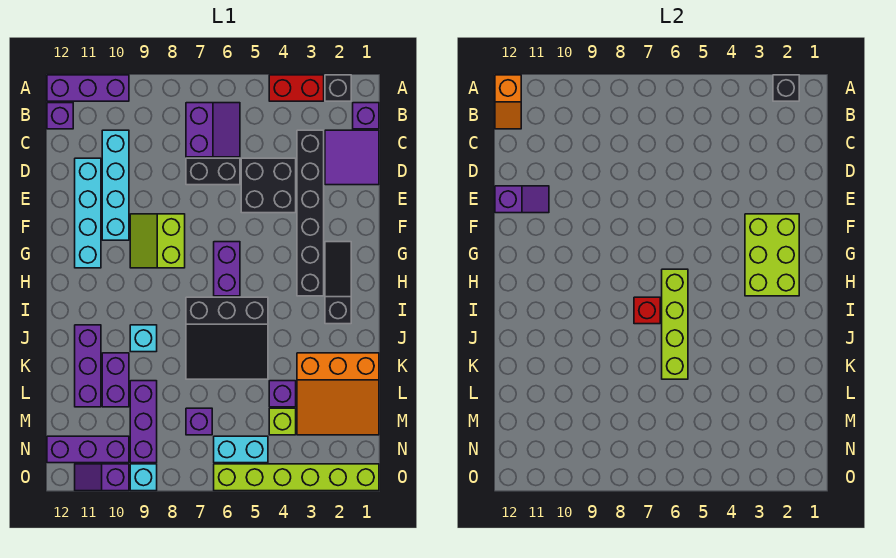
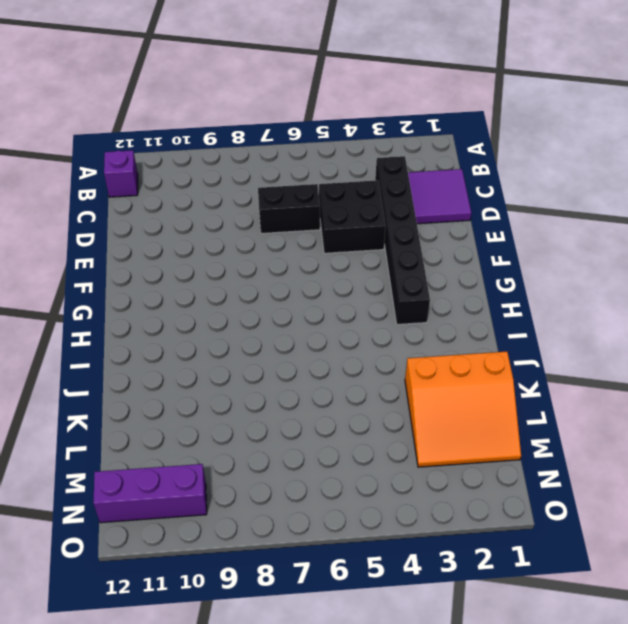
none -> black 1x1 brick [325,75,351,101]
none -> red 1x2 brick [269,75,324,101]
none -> purple 1x3 brick [47,75,129,101]
none -> purple 1x1 brick [353,103,379,129]

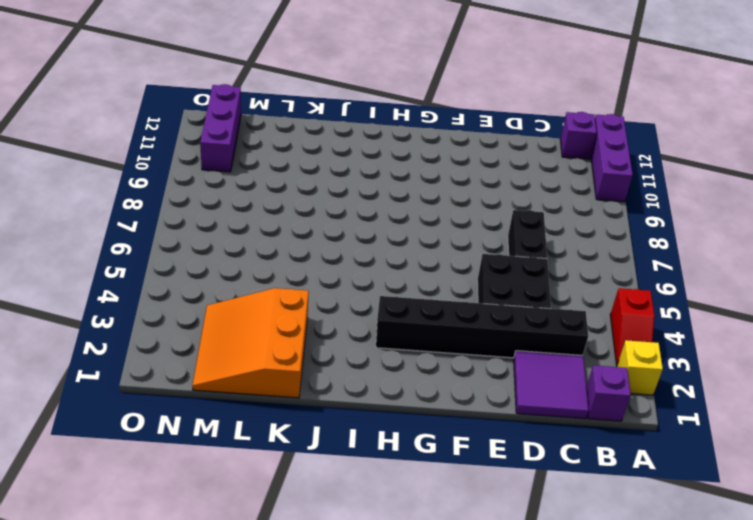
yellow 1x1 brick [617,340,663,395] -> black 1x1 brick [325,75,351,101]
red 1x2 slope [610,288,655,365] -> red 1x2 brick [269,75,324,101]
none -> purple 2x2 slope [186,103,240,157]
none -> cyan 1x4 brick [102,130,129,240]
none -> cyan 1x4 brick [75,158,101,268]
none -> lime 2x2 slope [130,214,185,268]

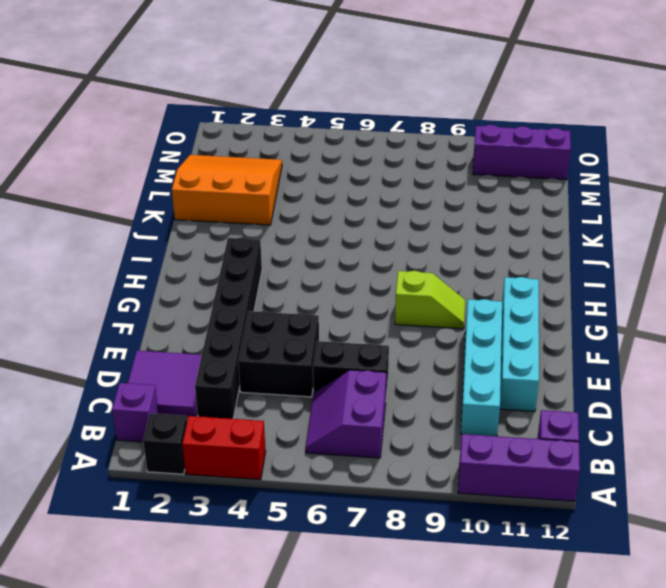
lime 1x2 slope [395,271,465,329] -> lime 2x2 slope [130,214,185,268]
none -> black 1x3 slope [325,242,351,324]
none -> purple 1x2 brick [214,242,240,296]
none -> black 3x3 slope [186,297,268,379]
none -> cyan 1x1 brick [130,325,157,352]

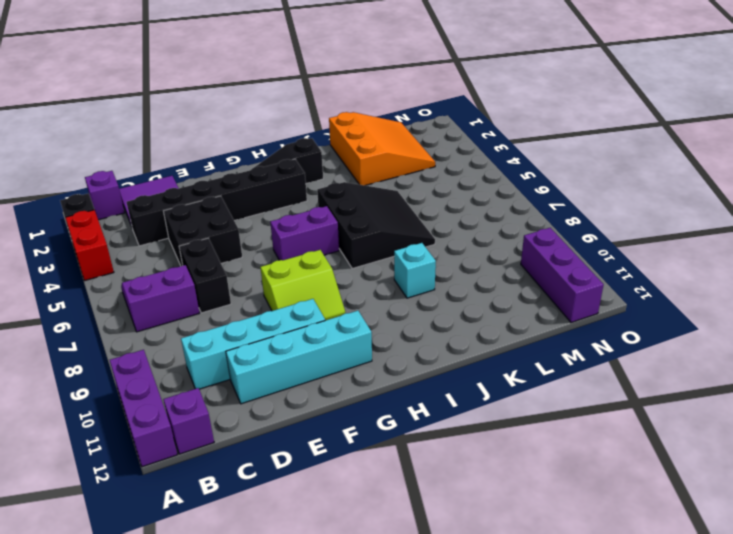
none -> purple 1x3 brick [75,325,101,407]
none -> purple 1x2 brick [102,353,129,407]
none -> purple 1x1 brick [269,381,296,407]
none -> purple 1x3 brick [130,381,157,463]

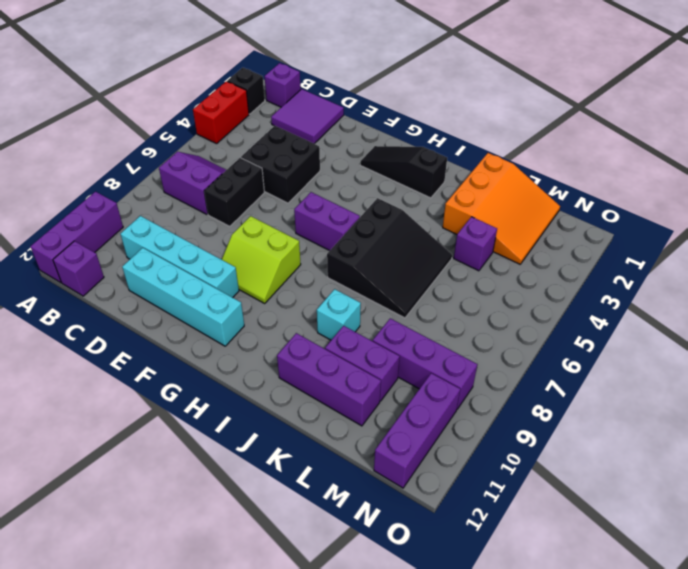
none -> black 1x6 brick [297,130,324,296]
none -> lime 1x1 brick [269,408,296,435]
none -> purple 1x1 brick [186,408,212,435]
none -> cyan 1x2 brick [214,436,268,463]

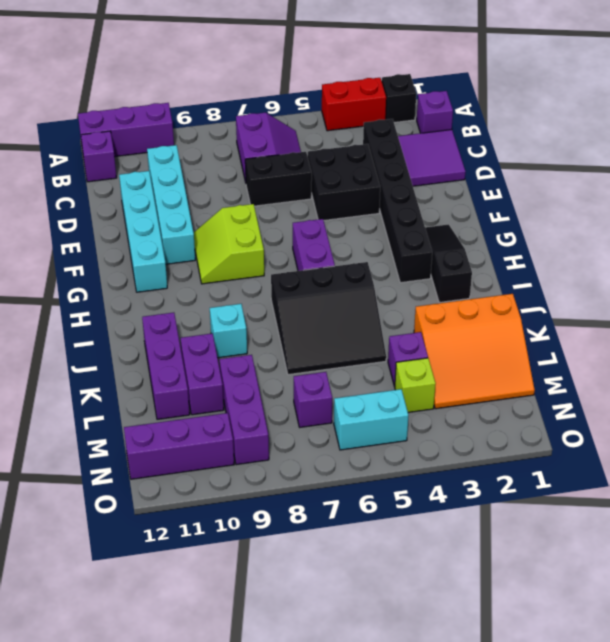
none -> lime 1x6 brick [214,464,379,491]
none -> cyan 1x1 brick [130,464,157,491]
none -> purple 1x2 slope [75,464,129,491]
none -> black 1x1 brick [773,75,799,101]

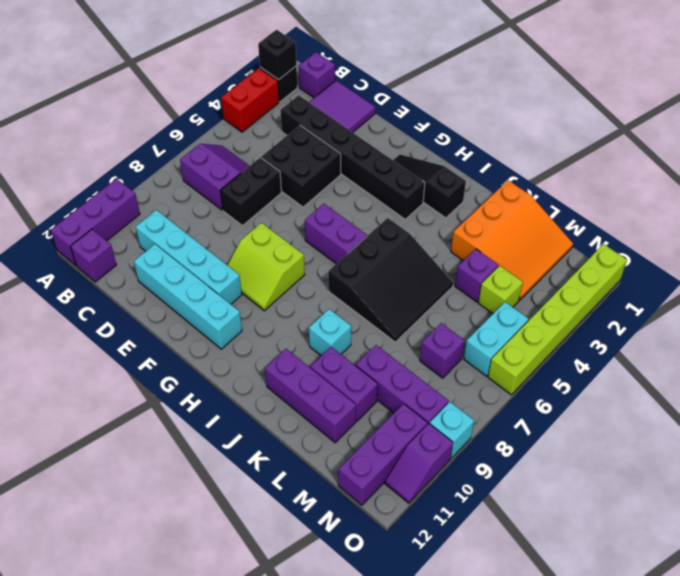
none -> orange 1x2 slope [495,75,521,129]
none -> purple 1x2 slope [495,186,549,213]
none -> lime 2x3 brick [745,214,799,296]
none -> lime 1x4 brick [662,269,688,379]

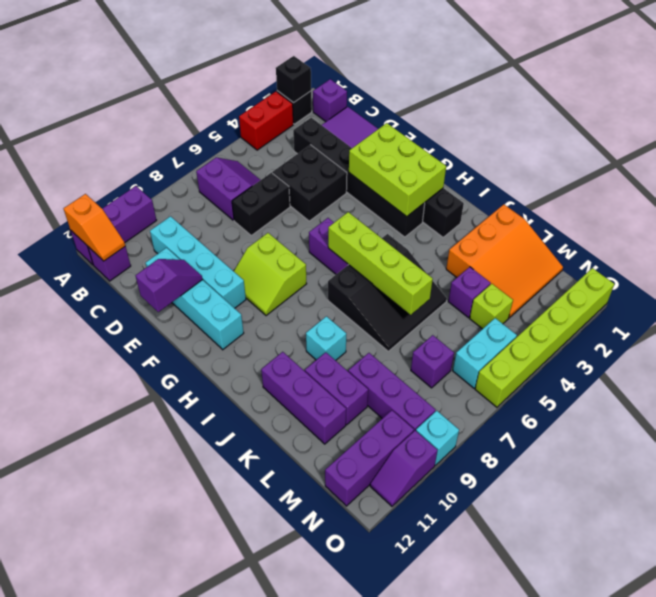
none -> red 1x1 brick [634,297,660,324]

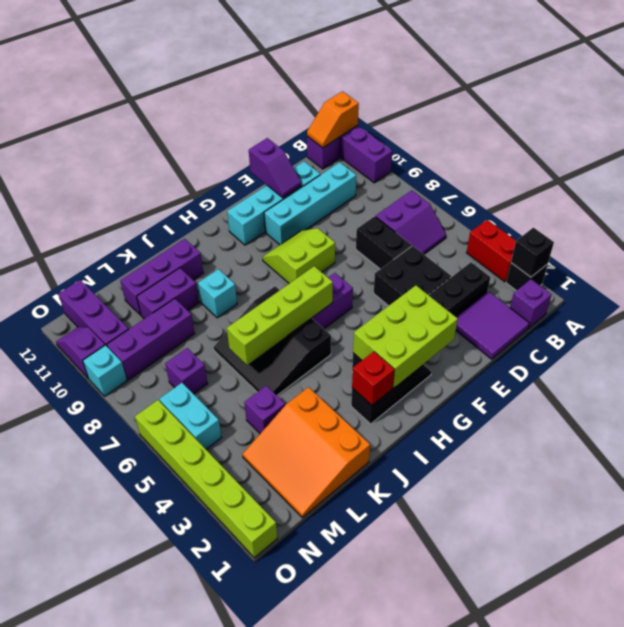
red 1x1 brick [352,352,394,405] -> red 1x1 brick moved to [634,297,660,324]
none -> lime 1x1 brick [269,408,296,435]

